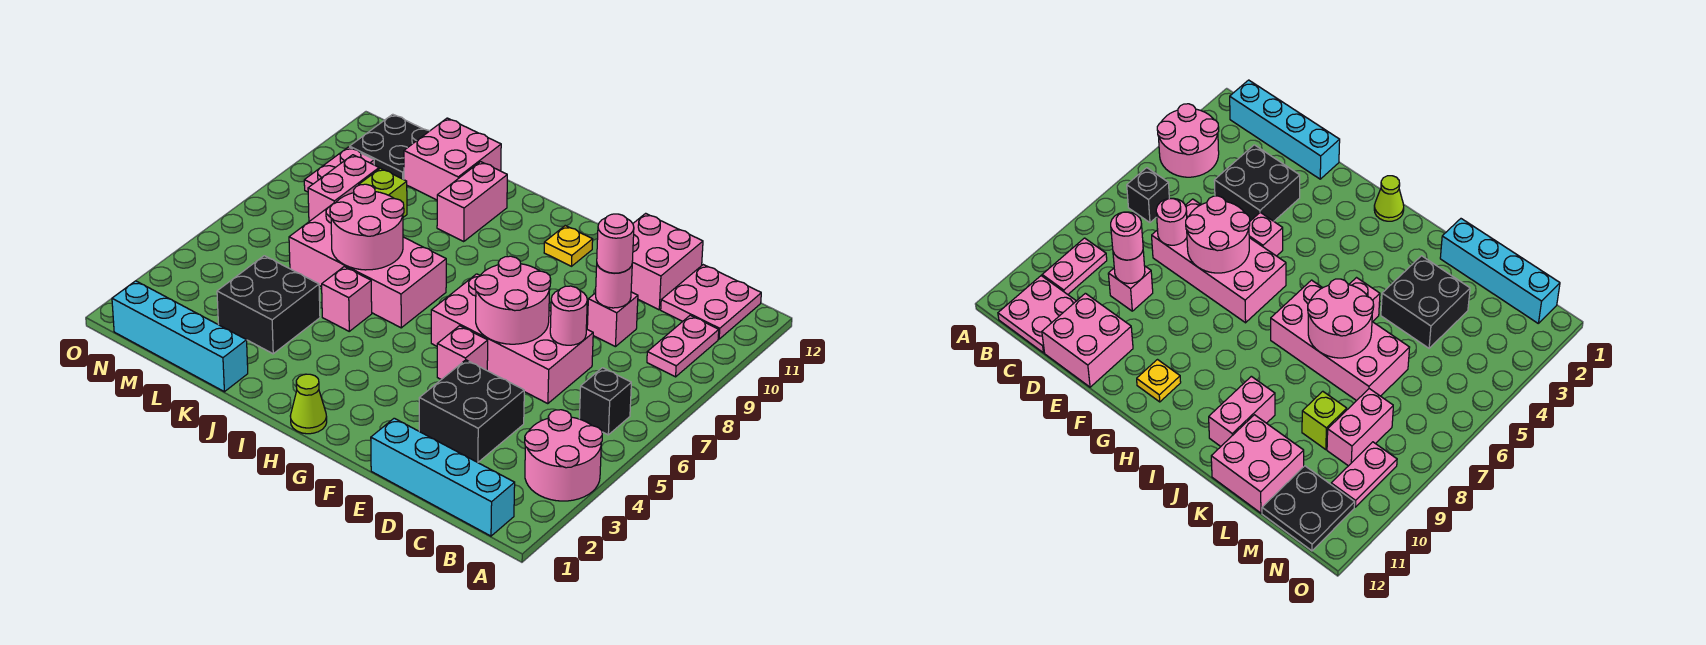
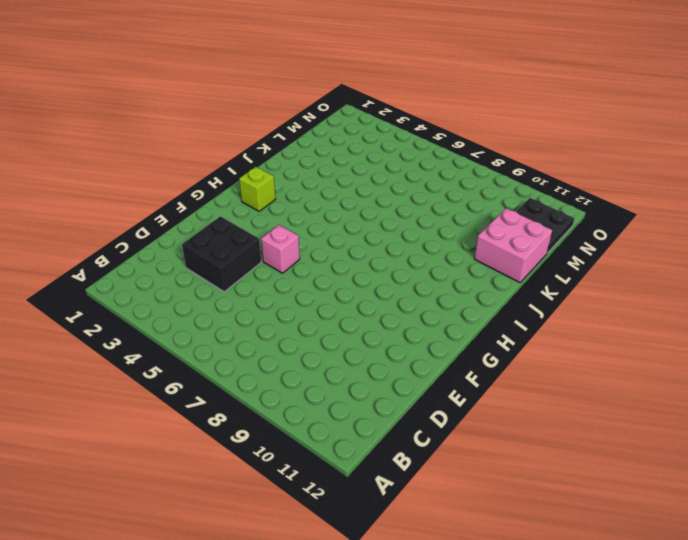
lime 1x1 brick [239,167,275,211] -> lime 1x1 brick moved to [359,168,407,217]
none -> pink 2x2 round brick [525,410,602,501]
none -> cyan 1x4 brick [371,418,515,536]
none -> black 1x1 brick [579,368,631,435]

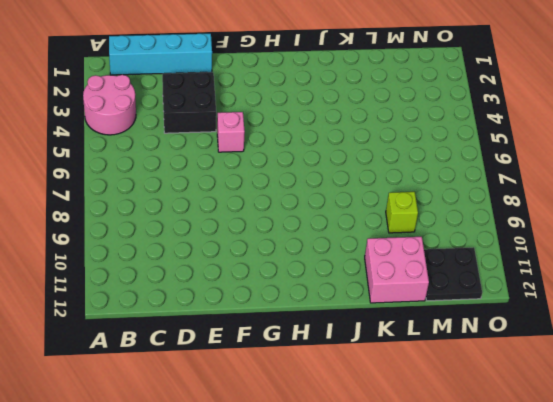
none -> black 1x1 brick [579,368,631,435]
none -> pink 1x2 plate [647,315,719,377]
none -> pink 2x2 plate [661,265,761,339]

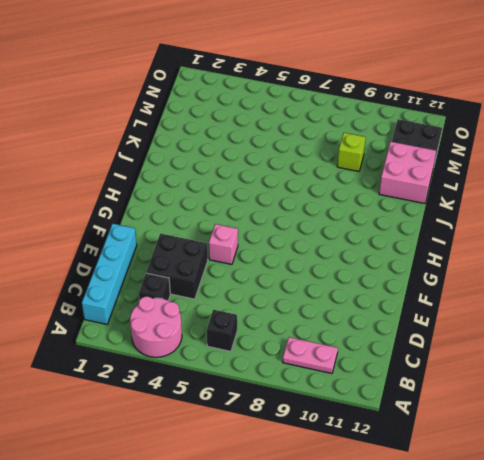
black 1x1 brick [139,273,170,301] -> none
none -> pink 2x2 plate [661,265,761,339]
none -> pink 2x4 brick [431,274,593,404]
none -> pink 1x1 brick [587,292,638,347]

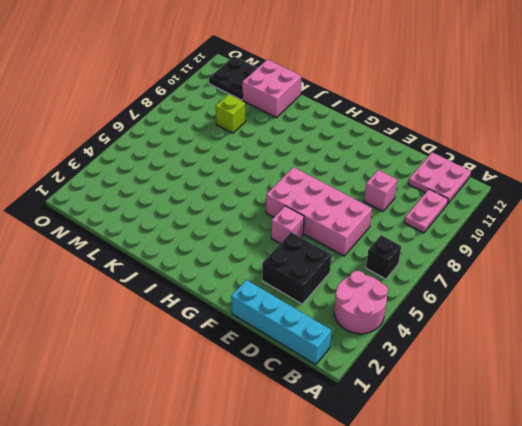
none -> pink 2x2 brick [631,213,703,310]
none -> yellow 1x1 plate [544,226,593,266]
none -> lime 1x1 cone [290,374,327,434]

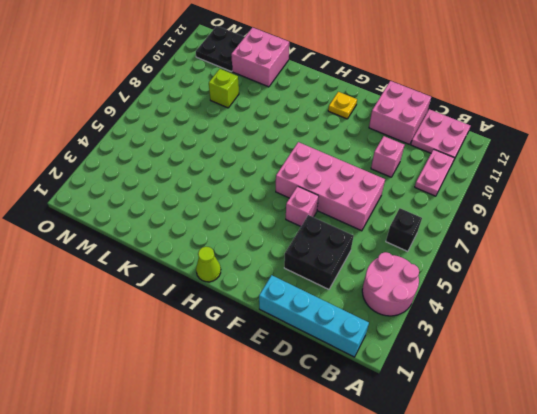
none -> pink 2x4 brick [289,203,446,328]
none -> pink 1x1 brick [322,267,372,331]
none -> pink 1x2 brick [437,162,507,242]

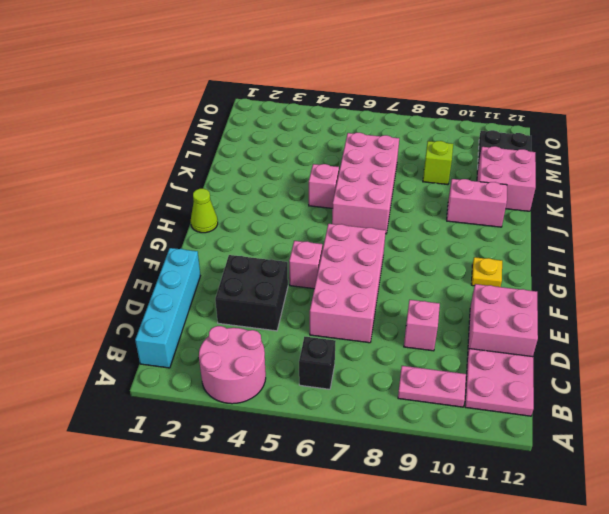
none -> cyan 1x4 brick [112,281,248,392]
none -> black 2x2 brick [217,256,320,354]
none -> pink 1x2 brick [308,155,379,221]

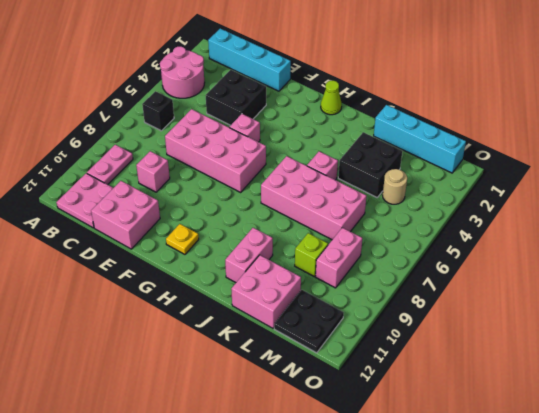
tan 1x1 round brick [383,169,407,204] -> none
none -> pink 1x2 plate [304,147,374,192]
none -> pink 1x1 round brick [550,286,587,345]
none -> pink 1x1 round brick [596,265,632,308]

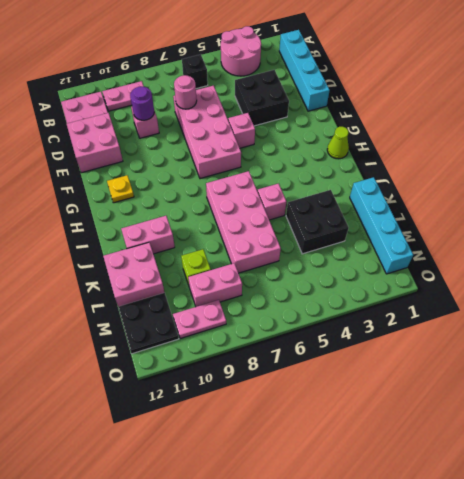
purple 1x1 round brick [130,87,154,120] -> pink 1x1 round brick [596,265,632,308]
none -> pink 2x2 round brick [475,256,551,344]
none -> pink 2x2 round brick [330,184,404,270]
none -> pink 1x1 round brick [597,214,634,273]

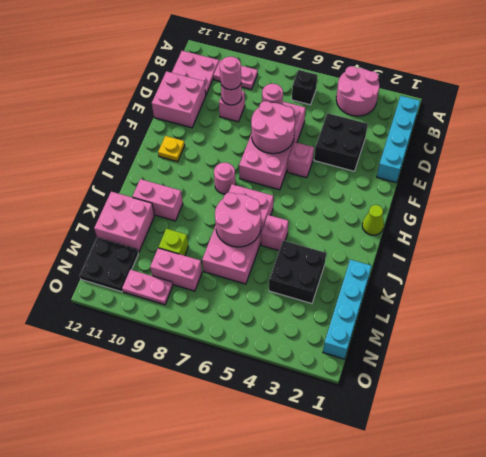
pink 1x1 round brick [214,163,236,194] -> none

